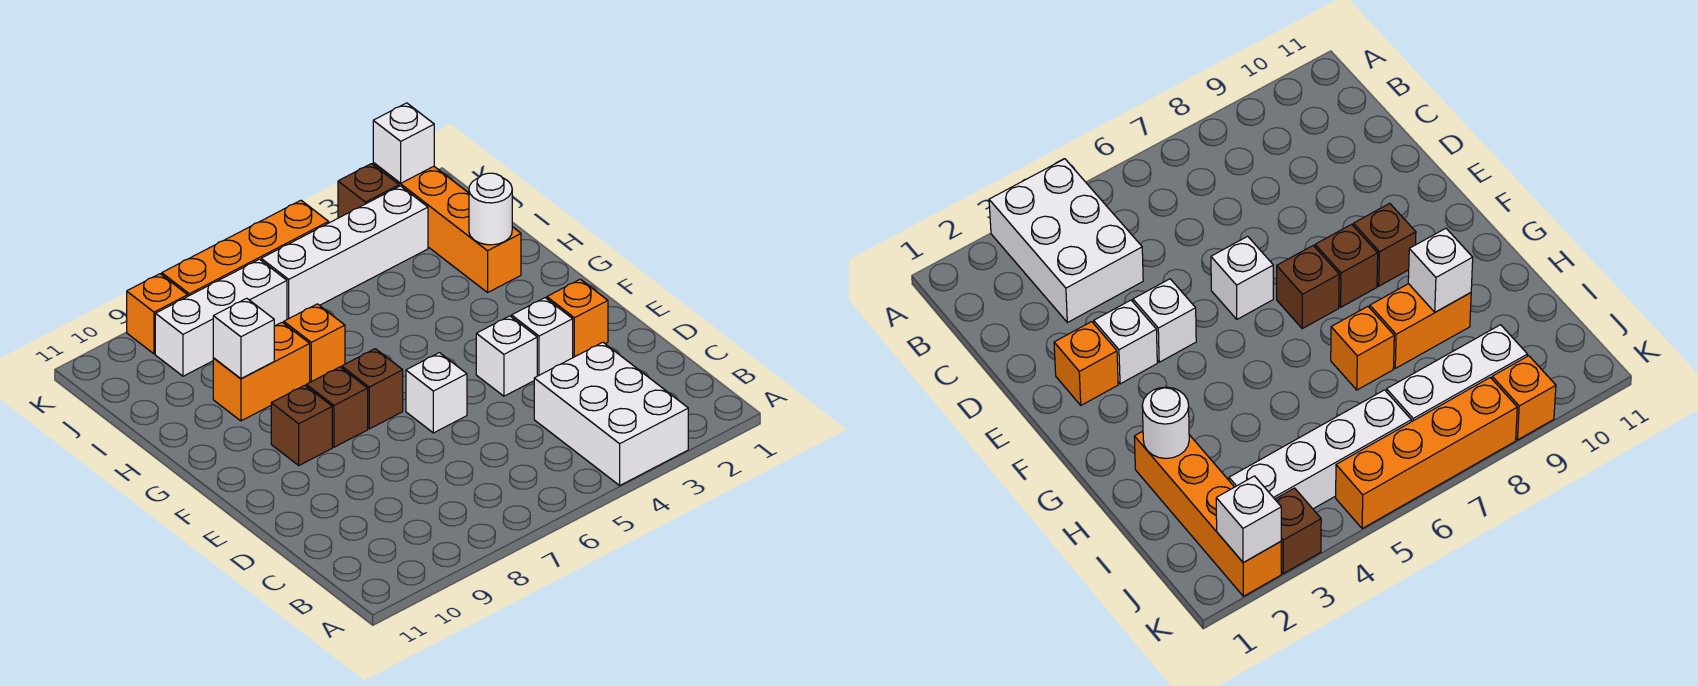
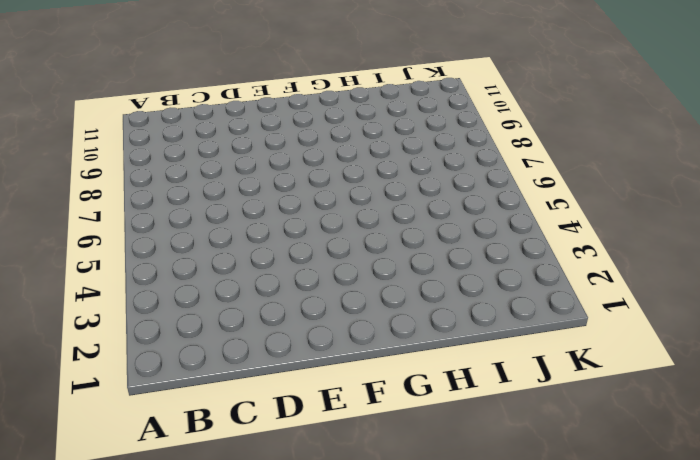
none -> white 2x3 brick [534,342,688,485]
none -> orange 1x1 brick [547,279,608,358]
none -> white 1x1 brick [512,298,573,376]

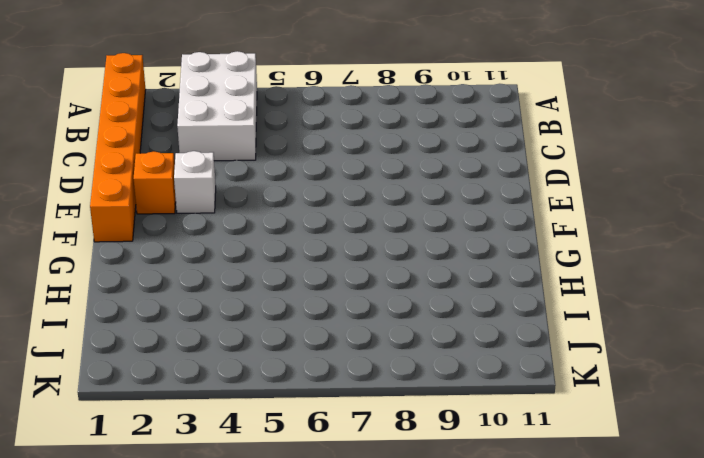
orange 1x6 brick [90,53,146,242] -> none
none -> white 1x1 brick [476,316,537,396]
none -> white 1x1 brick [406,353,467,433]
none -> brown 1x1 brick [342,349,403,429]

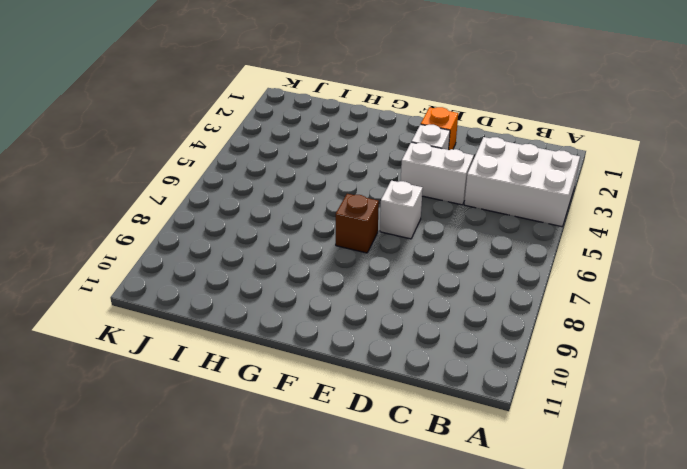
white 1x2 brick [401,142,474,205] -> white 1x1 brick [476,316,537,396]
none -> brown 1x1 brick [306,367,368,447]
none -> brown 1x1 brick [271,385,332,465]
none -> orange 1x4 brick [373,162,521,292]

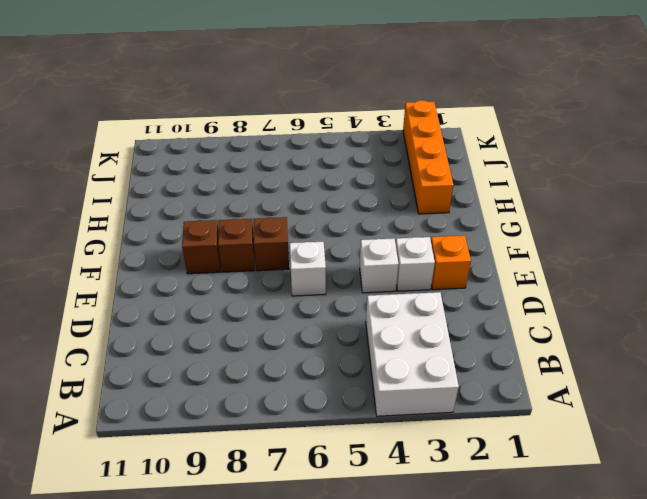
none -> orange 1x1 brick [284,304,345,382]
none -> orange 1x2 brick [213,322,310,421]
none -> white 1x4 brick [261,186,428,319]

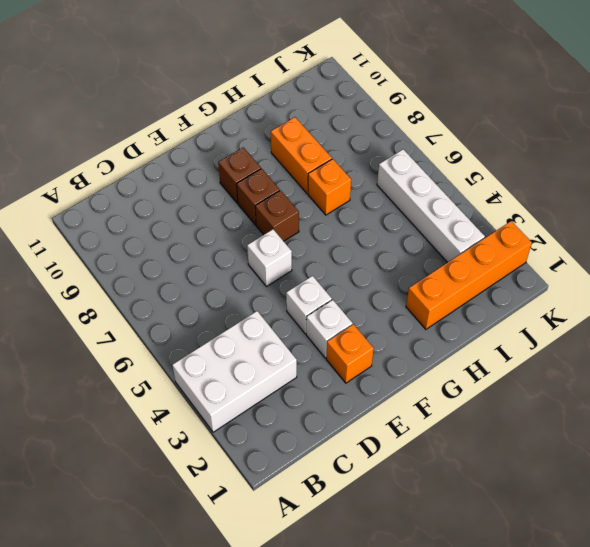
none -> white 1x3 brick [155,259,287,376]
none -> brown 1x1 brick [338,164,399,218]
none -> orange 1x4 brick [162,200,329,296]

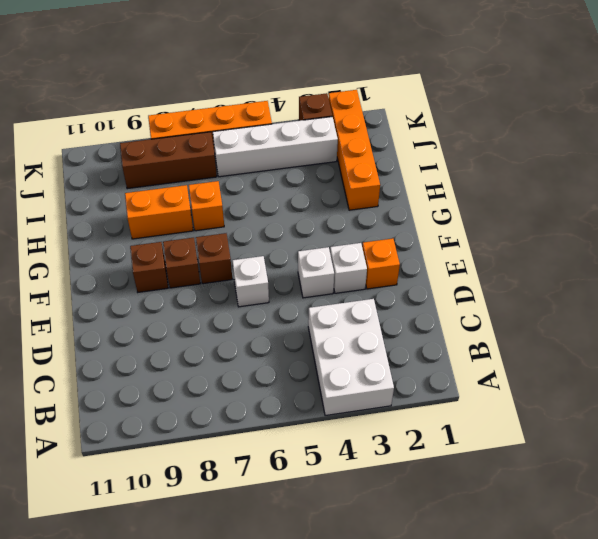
brown 1x3 brick [120,132,217,189] -> white 1x3 brick [155,259,287,376]
none -> orange 1x1 brick [127,274,188,354]
none -> white 1x1 round brick [469,173,512,245]
none -> white 1x1 brick [213,298,274,379]

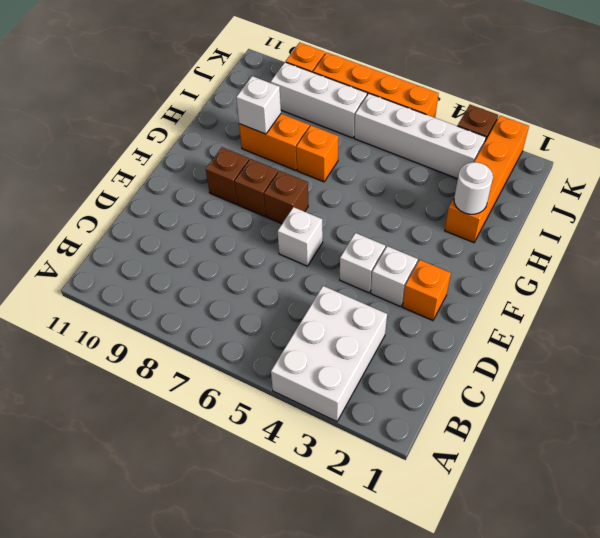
none -> white 1x1 brick [373,103,434,183]

